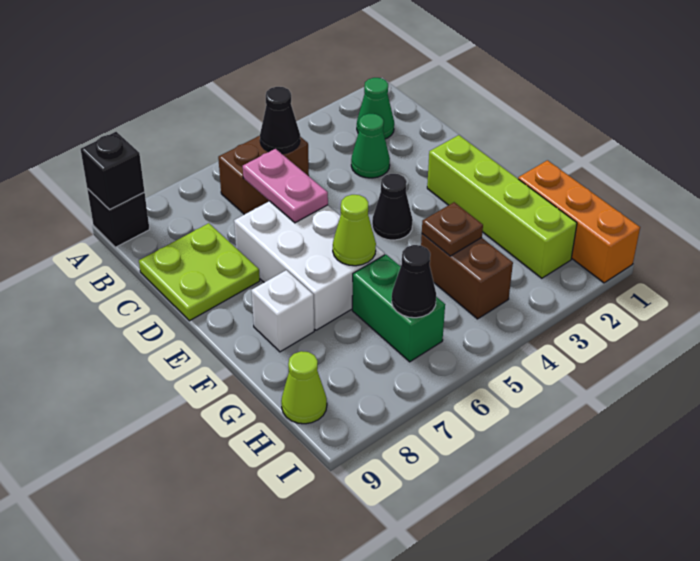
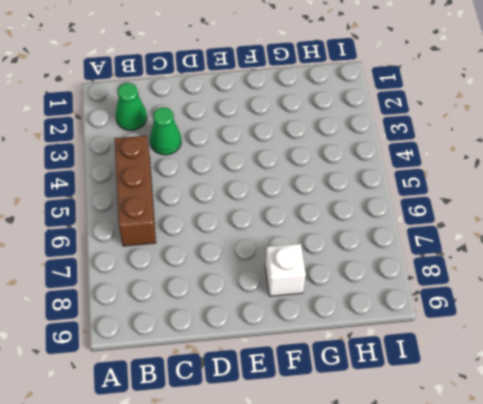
brown 1x3 brick [115,136,156,246] -> brown 1x2 brick [218,136,309,214]
none -> black 1x1 brick [87,189,149,247]
none -> lime 2x2 plate [139,223,260,321]
none -> white 2x3 brick [234,201,385,330]

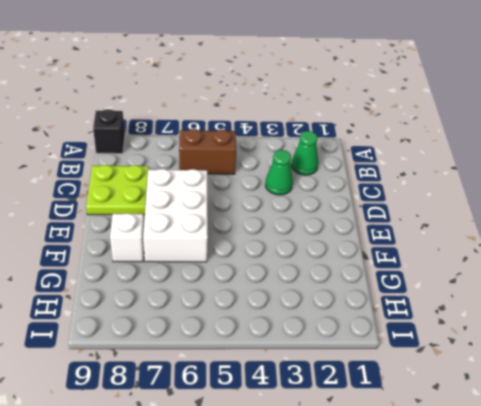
none -> lime 1x4 brick [427,135,577,278]
none -> black 1x1 cone [372,174,413,240]
none -> orange 1x3 brick [518,160,640,283]

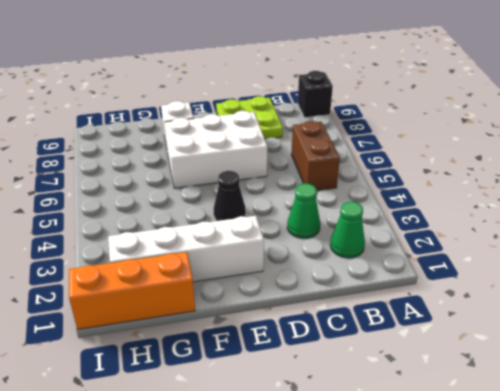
white 1x4 brick [108,216,264,282] -> lime 1x4 brick [427,135,577,278]
none -> brown 1x2 brick [421,234,513,319]
none -> green 1x2 brick [352,255,445,362]
none -> lime 1x1 cone [281,351,327,424]

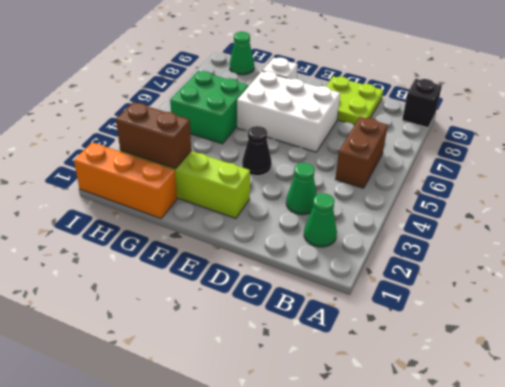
brown 1x2 brick [116,102,191,169] -> brown 1x2 brick moved to [421,234,513,319]
green 2x2 brick [170,71,248,144] -> green 1x2 brick [352,255,445,362]
green 1x1 cone [230,32,254,75] -> lime 1x1 cone [281,351,327,424]
none -> black 1x1 brick [81,132,145,210]
none -> black 1x1 cone [260,87,300,154]
none -> pink 1x2 plate [243,149,328,223]

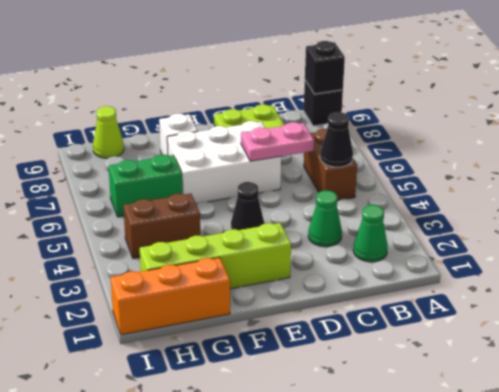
none -> lime 1x1 cone [333,195,376,266]
none -> brown 1x1 plate [422,202,483,256]
none -> black 1x1 cone [392,245,436,318]

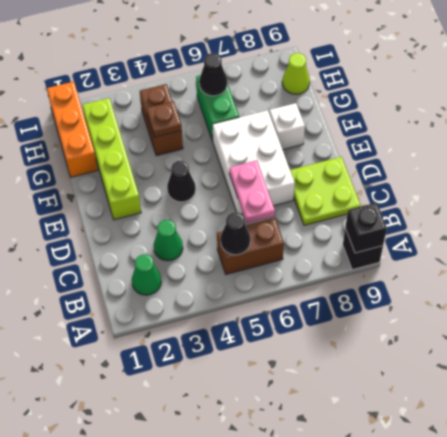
none -> lime 1x1 cone [333,195,376,266]

